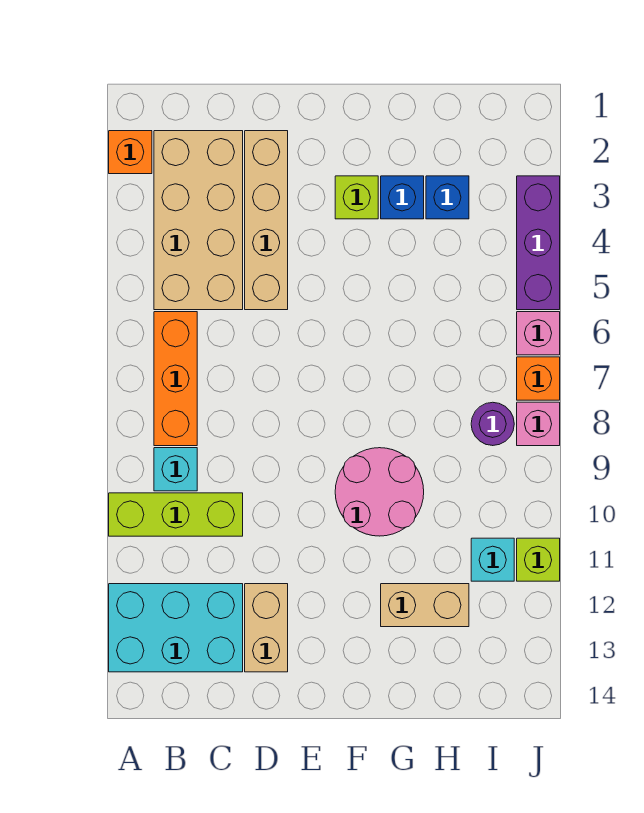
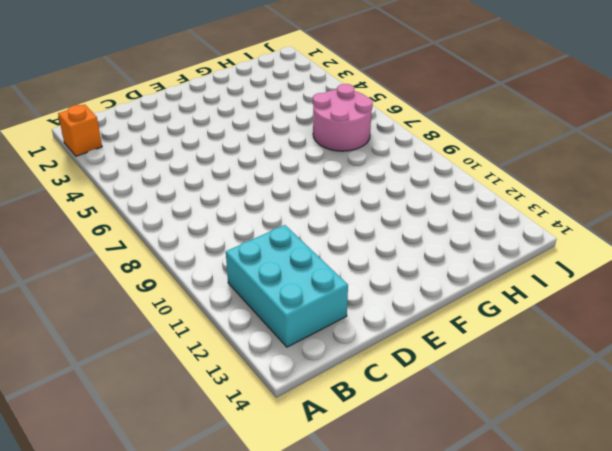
cyan 2x3 brick [226,225,348,347] -> cyan 2x3 brick turned to [109,584,243,672]
pink 2x2 round brick [313,84,373,151] -> pink 2x2 round brick moved to [335,448,424,536]
none -> lime 1x3 brick [109,493,243,536]
none -> tan 2x4 brick [154,131,243,310]
none -> orange 1x3 brick [154,312,197,446]

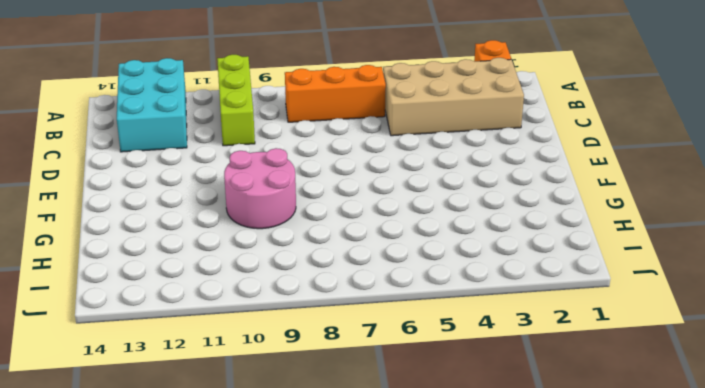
none -> cyan 1x1 brick [154,448,197,491]
none -> tan 1x4 brick [245,131,288,310]
none -> tan 1x2 brick [245,584,288,672]

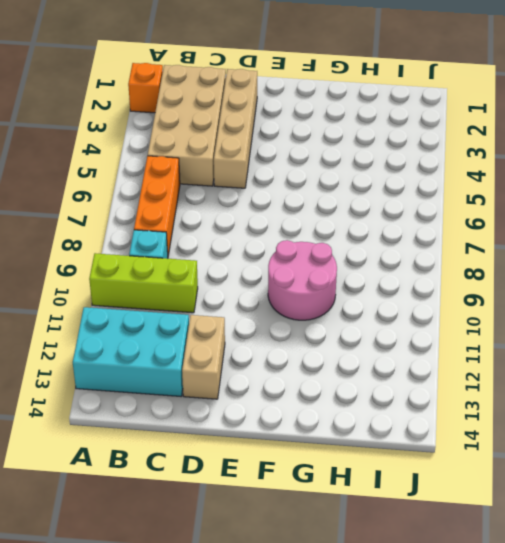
none -> lime 1x1 brick [335,176,378,219]
none -> blue 1x1 brick [381,176,424,219]
none -> tan 1x2 brick [381,584,469,627]

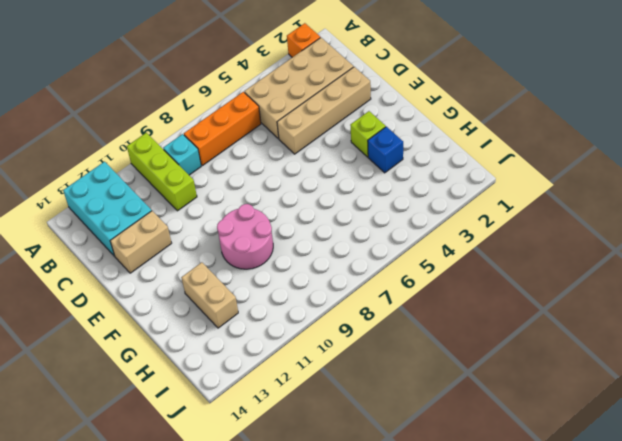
none -> blue 1x1 brick [426,176,469,219]
none -> purple 1x1 round brick [471,402,514,446]
none -> cyan 1x1 brick [471,538,514,581]

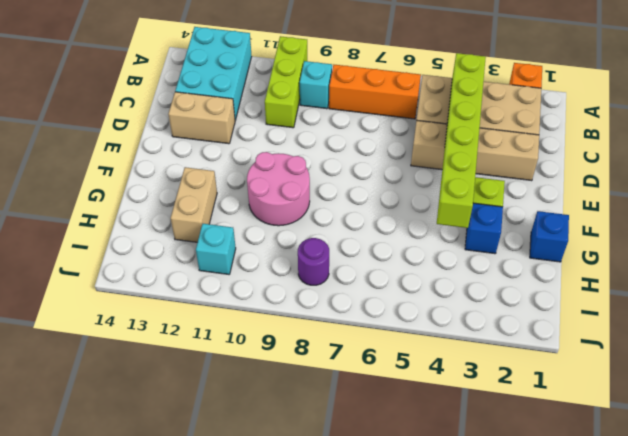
lime 1x6 brick [437,53,486,228] -> none
blue 1x1 brick [530,211,569,262] -> blue 1x1 brick moved to [426,176,469,219]
none -> purple 1x3 brick [517,176,560,310]
none -> pink 1x1 brick [517,312,560,355]
none -> orange 1x1 brick [517,357,560,400]

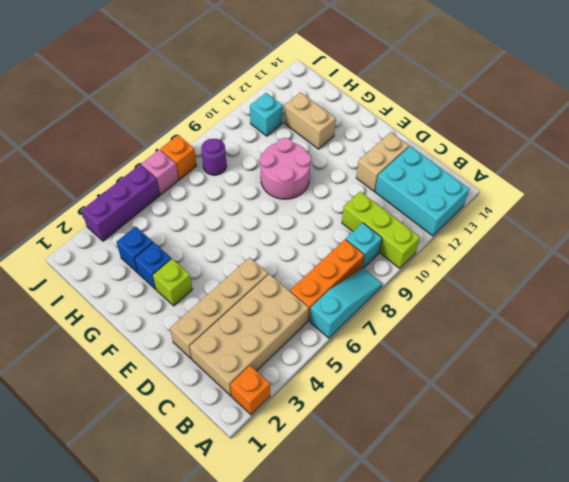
cyan 1x3 slope [310,268,382,338] -> none
none -> pink 1x1 brick [517,402,560,446]
none -> lime 1x1 brick [517,538,560,581]

